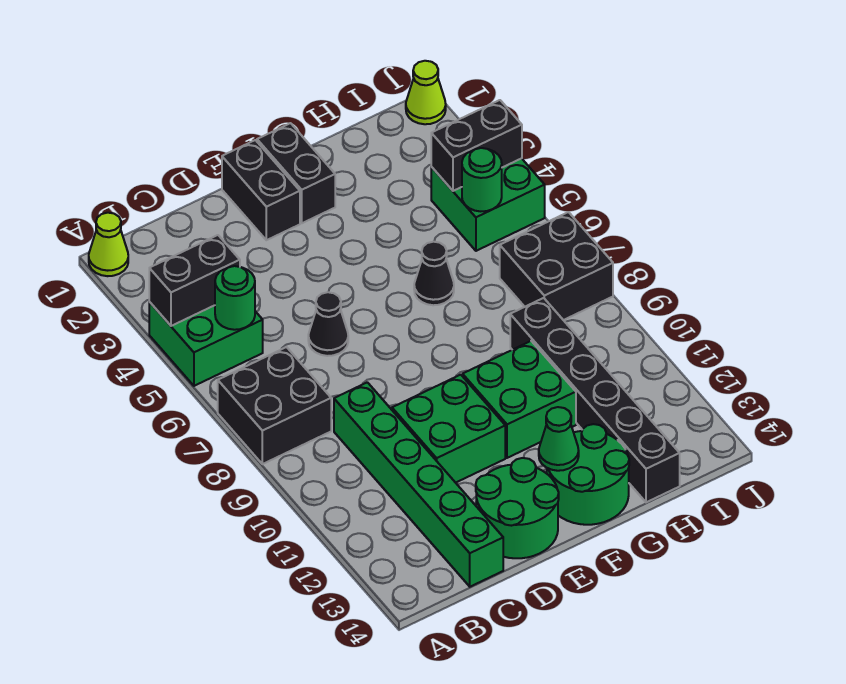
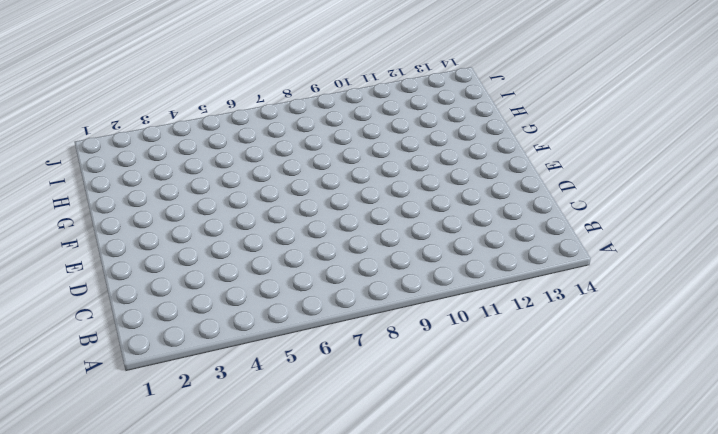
none -> lime 1x1 cone [89,213,128,276]
none -> green 2x2 brick [149,302,263,386]
none -> black 2x2 brick [218,347,331,464]

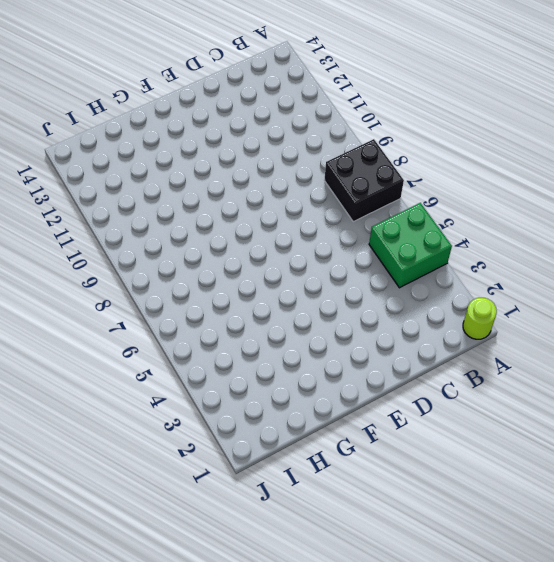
lime 1x1 round brick [463,298,497,339] -> lime 1x1 cone [89,213,128,276]
none -> green 1x6 brick [334,382,503,587]
none -> black 1x1 cone [308,292,348,356]
none -> green 2x2 brick [392,375,505,483]

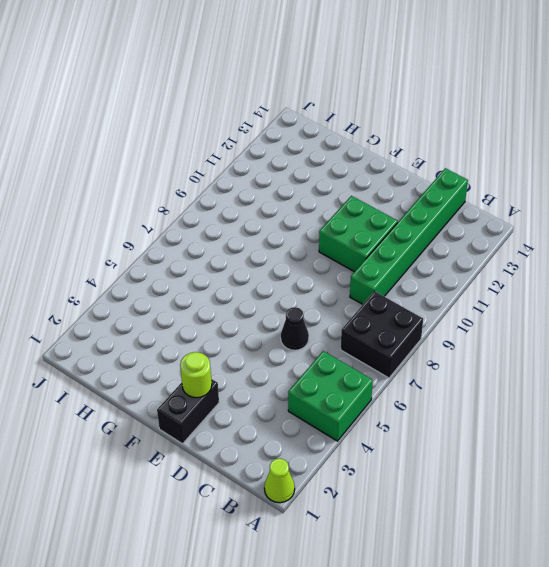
lime 1x1 round brick [180,352,212,398] -> none
none -> green 2x2 round brick [476,458,559,558]
none -> black 1x2 brick [257,123,335,223]
none -> green 2x2 brick [463,341,576,458]

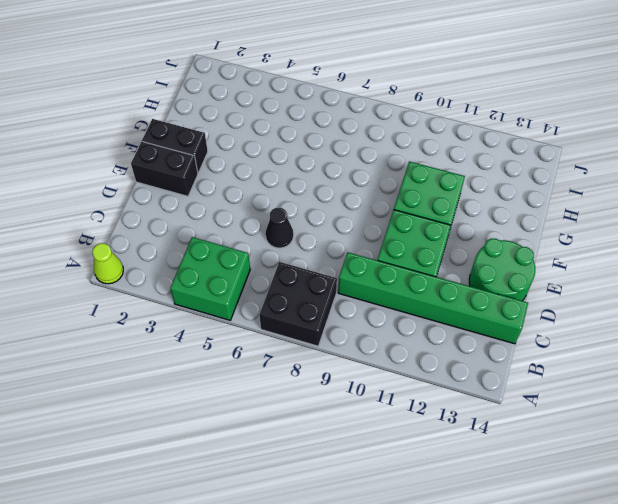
none -> green 2x2 round brick [547,424,629,525]
none -> black 1x1 cone [414,242,454,305]
none -> black 1x6 brick [510,298,680,502]

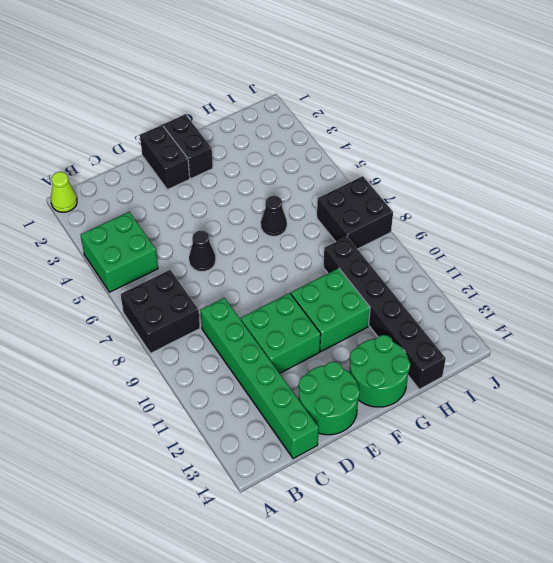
none -> green 2x2 brick [431,158,545,251]
none -> lime 1x1 cone [406,61,446,124]
none -> black 1x2 brick [149,235,240,326]

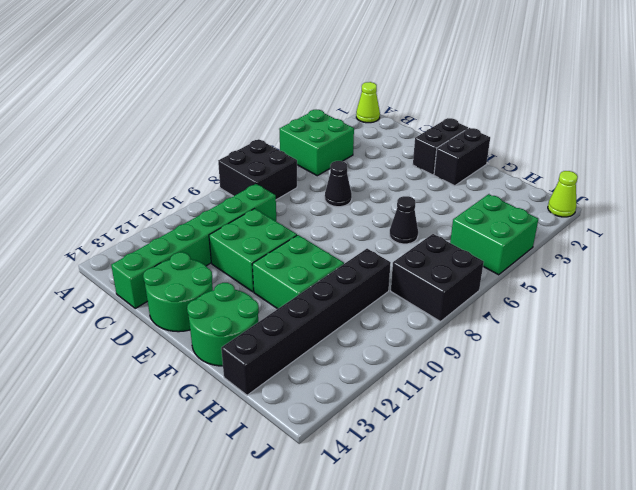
none -> black 1x2 brick [149,235,240,326]
none -> green 1x1 round brick [215,266,255,330]
none -> green 1x1 cone [539,407,579,471]

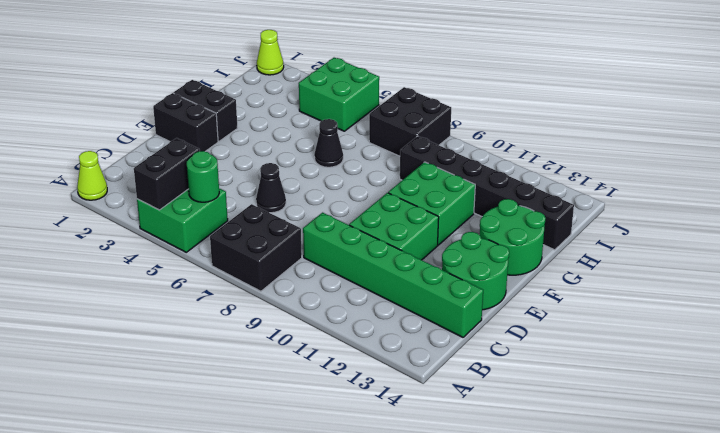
none -> green 1x1 cone [539,407,579,471]
none -> black 1x2 brick [431,100,522,191]
none -> green 1x1 round brick [462,148,502,211]

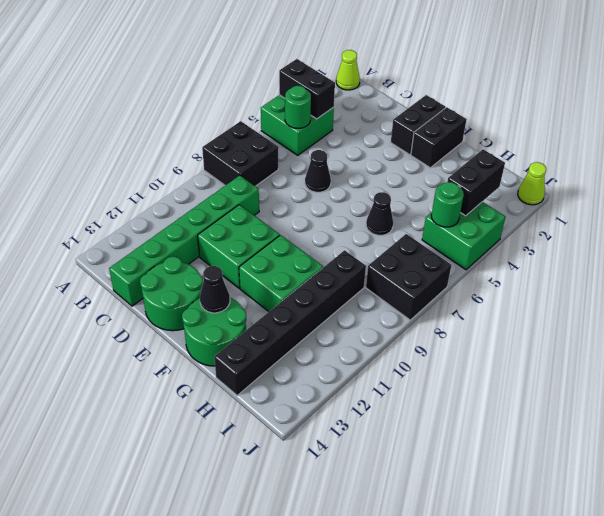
black 1x1 cone [200,266,230,313] -> green 1x1 cone [539,407,579,471]
black 1x2 brick [447,149,505,216] -> black 1x2 brick turned to [431,100,522,191]

